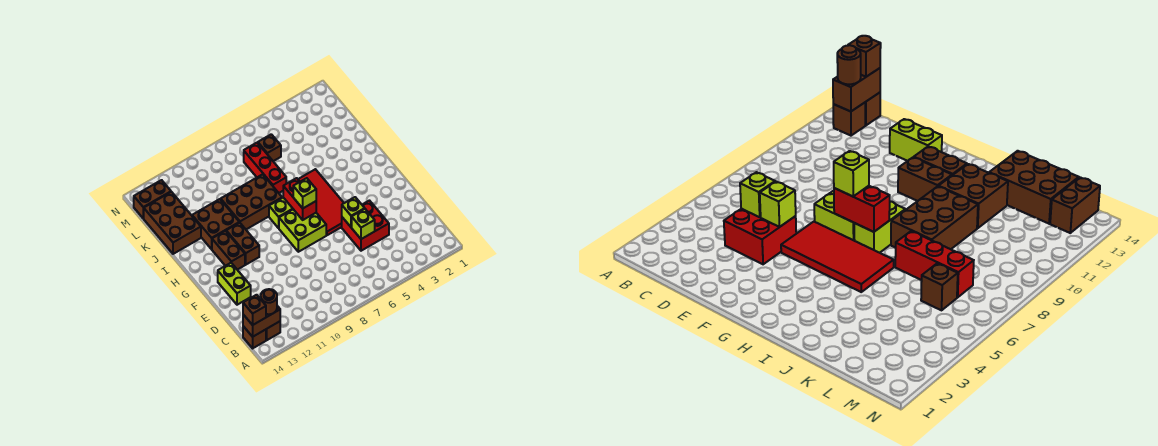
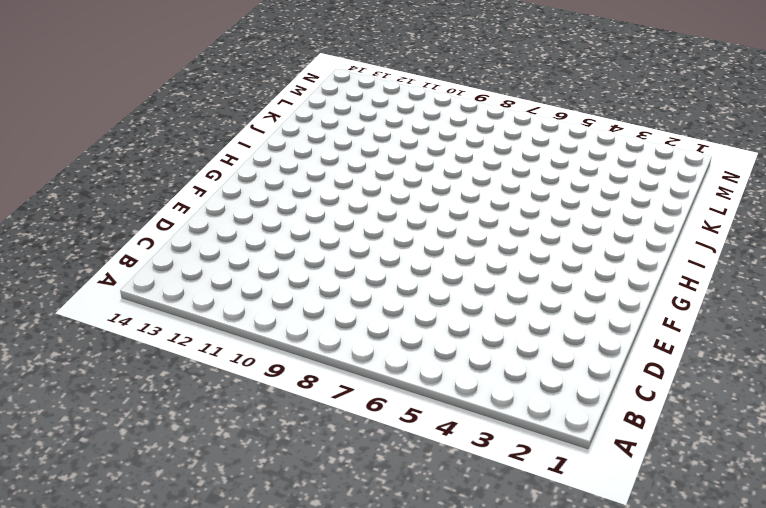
none -> brown 1x1 brick [266,321,280,340]
none -> brown 1x1 brick [243,326,266,349]
none -> red 2x2 brick [342,201,389,251]

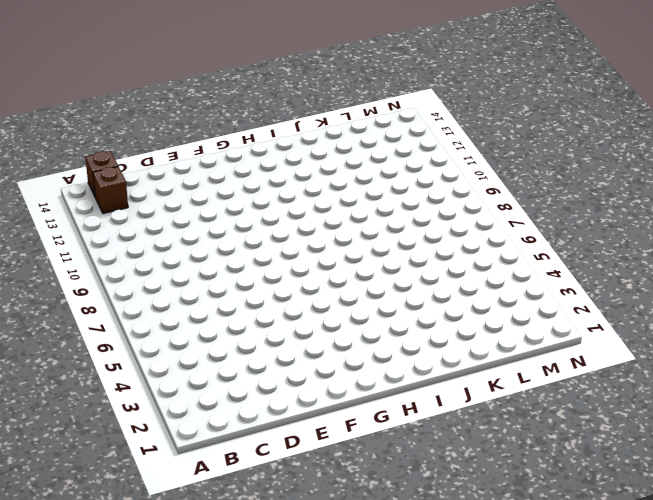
none -> red 2x2 brick [342,201,389,251]
none -> lime 1x2 brick [218,263,251,305]
none -> red 2x4 tile [298,169,344,235]

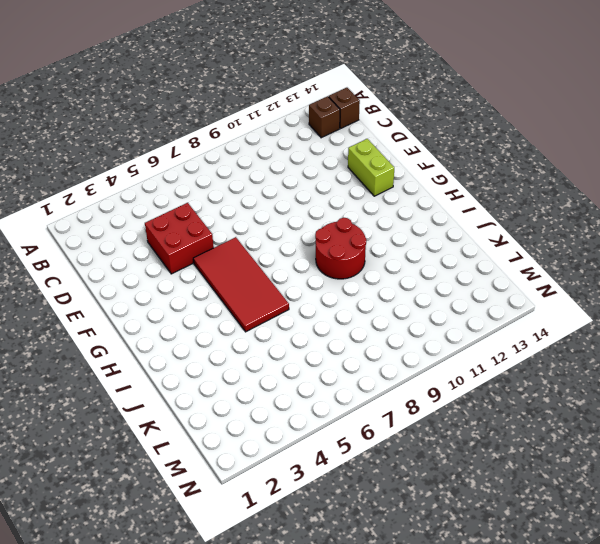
red 2x2 round brick [315,218,366,279] -> brown 2x3 brick [221,174,282,229]
none -> lime 2x2 brick [279,209,326,252]
none -> brown 1x2 brick [226,223,259,265]
none -> brown 1x2 brick [212,231,245,270]

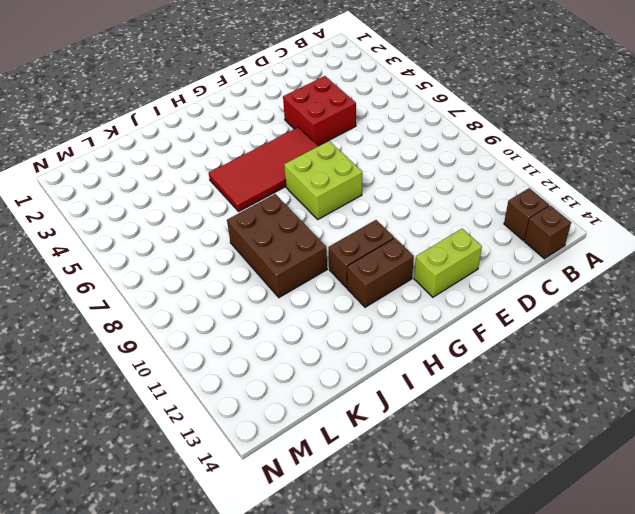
none -> lime 1x2 brick [269,198,293,228]
none -> brown 2x2 brick [192,199,239,249]
none -> red 1x3 brick [244,143,286,193]

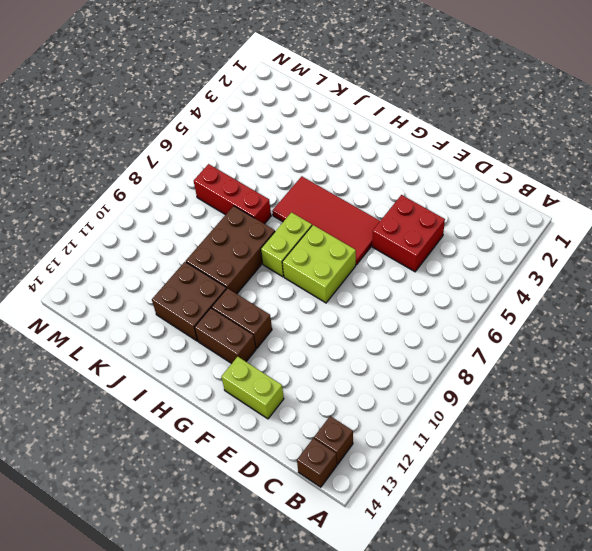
none -> brown 2x3 brick [143,192,201,254]
none -> brown 1x1 brick [258,134,281,161]
none -> brown 1x2 brick [134,180,171,218]

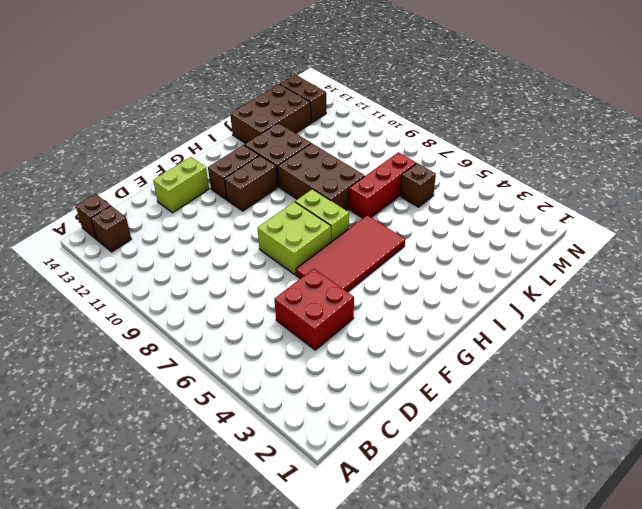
none -> brown 1x2 brick [243,306,280,337]
none -> lime 1x1 brick [352,209,375,239]
none -> lime 1x1 brick [342,197,365,227]

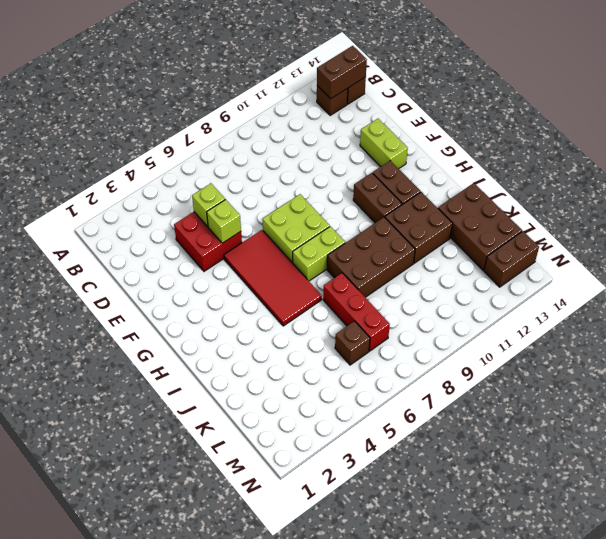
none -> red 1x2 brick [283,178,316,220]
none -> brown 1x1 round brick [261,289,277,314]
none -> brown 1x1 brick [243,295,266,325]

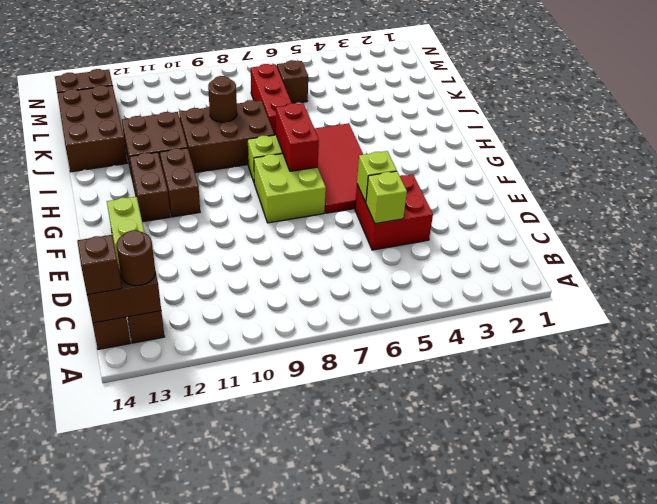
brown 1x1 round brick [208,76,237,122] -> none
none -> lime 1x1 brick [293,178,316,208]

